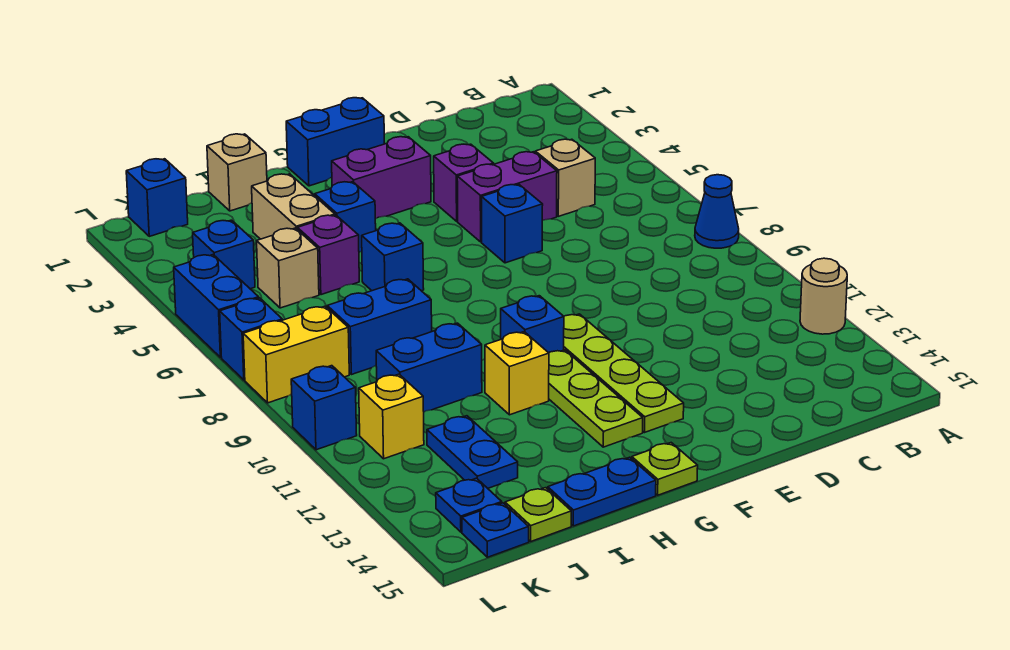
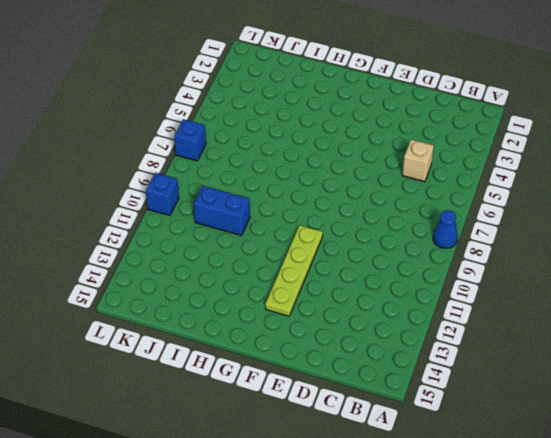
none -> tan 1x1 round brick [800,258,847,334]
none -> purple 1x2 brick [457,152,557,242]
none -> purple 1x1 brick [434,144,494,221]
none -> blue 1x1 brick [482,185,543,263]

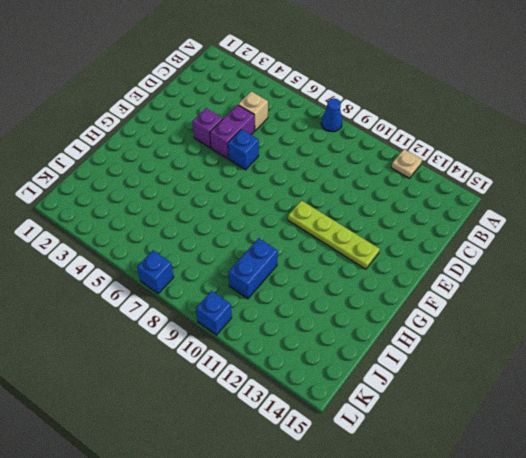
tan 1x1 plate [391,149,422,178] -> tan 1x1 round brick [800,258,847,334]
none -> blue 1x2 brick [286,98,384,186]
none -> purple 1x2 brick [332,137,431,219]
none -> blue 1x1 brick [501,296,564,353]
none -> lime 1x3 plate [549,350,643,447]

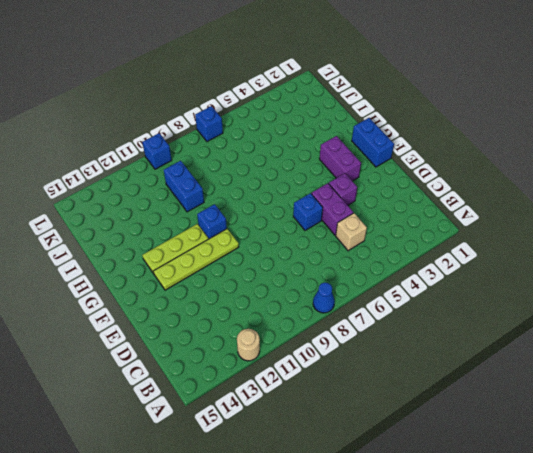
none -> lime 1x1 plate [632,443,698,495]
none -> blue 1x1 brick [315,182,376,252]
none -> blue 1x1 brick [362,223,424,291]
none -> yellow 1x1 brick [485,332,549,415]

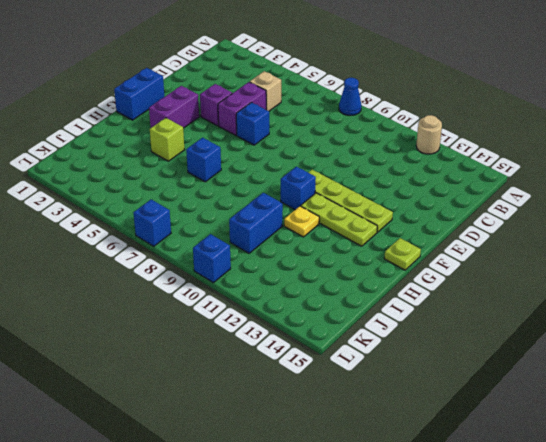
lime 1x1 brick [150,118,184,161] -> blue 1x1 brick [315,182,376,252]
yellow 1x1 plate [284,206,319,237] -> yellow 1x1 brick [485,332,549,415]
none -> blue 1x2 plate [548,457,656,526]
none -> tan 1x1 brick [207,134,267,211]
none -> tan 1x2 brick [252,174,335,239]
none -> purple 1x1 brick [297,215,359,295]

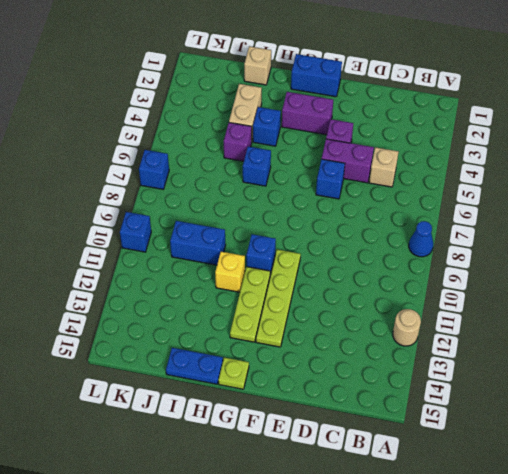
none -> blue 1x2 brick [327,279,432,375]
none -> tan 1x1 brick [257,228,319,308]
none -> blue 1x2 plate [427,416,518,488]
none -> lime 1x1 plate [505,488,571,541]

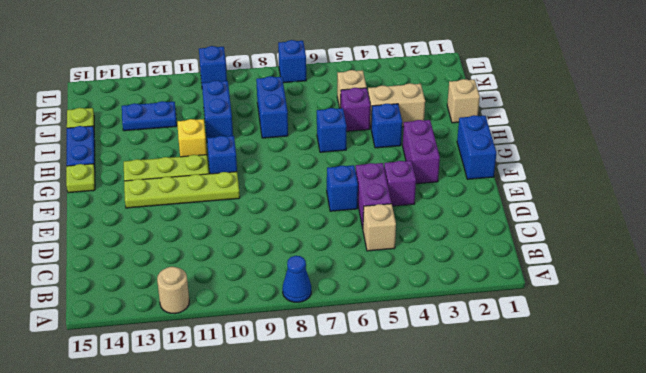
none -> blue 1x1 brick [126,159,188,236]
none -> blue 1x1 brick [193,220,255,289]
none -> yellow 1x2 brick [243,306,349,403]
none -> yellow 1x1 brick [359,374,424,459]

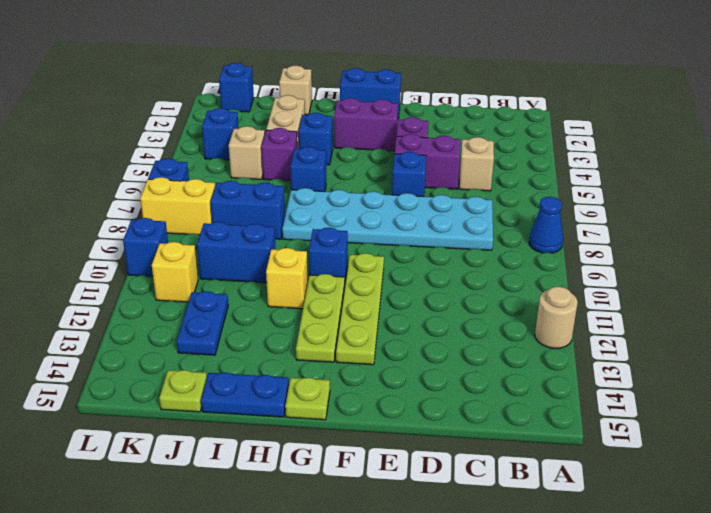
cyan 2x6 plate [282,188,493,250] -> none
none -> blue 1x1 plate [436,478,502,532]
none -> blue 1x1 plate [462,503,529,557]
none -> blue 1x2 brick [174,255,259,357]

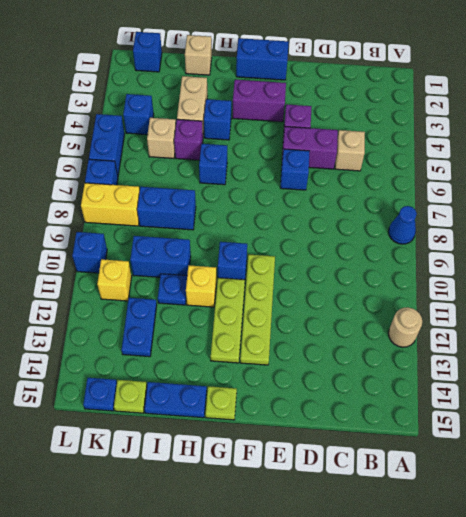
blue 1x1 plate [158,274,187,305] -> blue 1x1 plate moved to [436,478,502,532]

